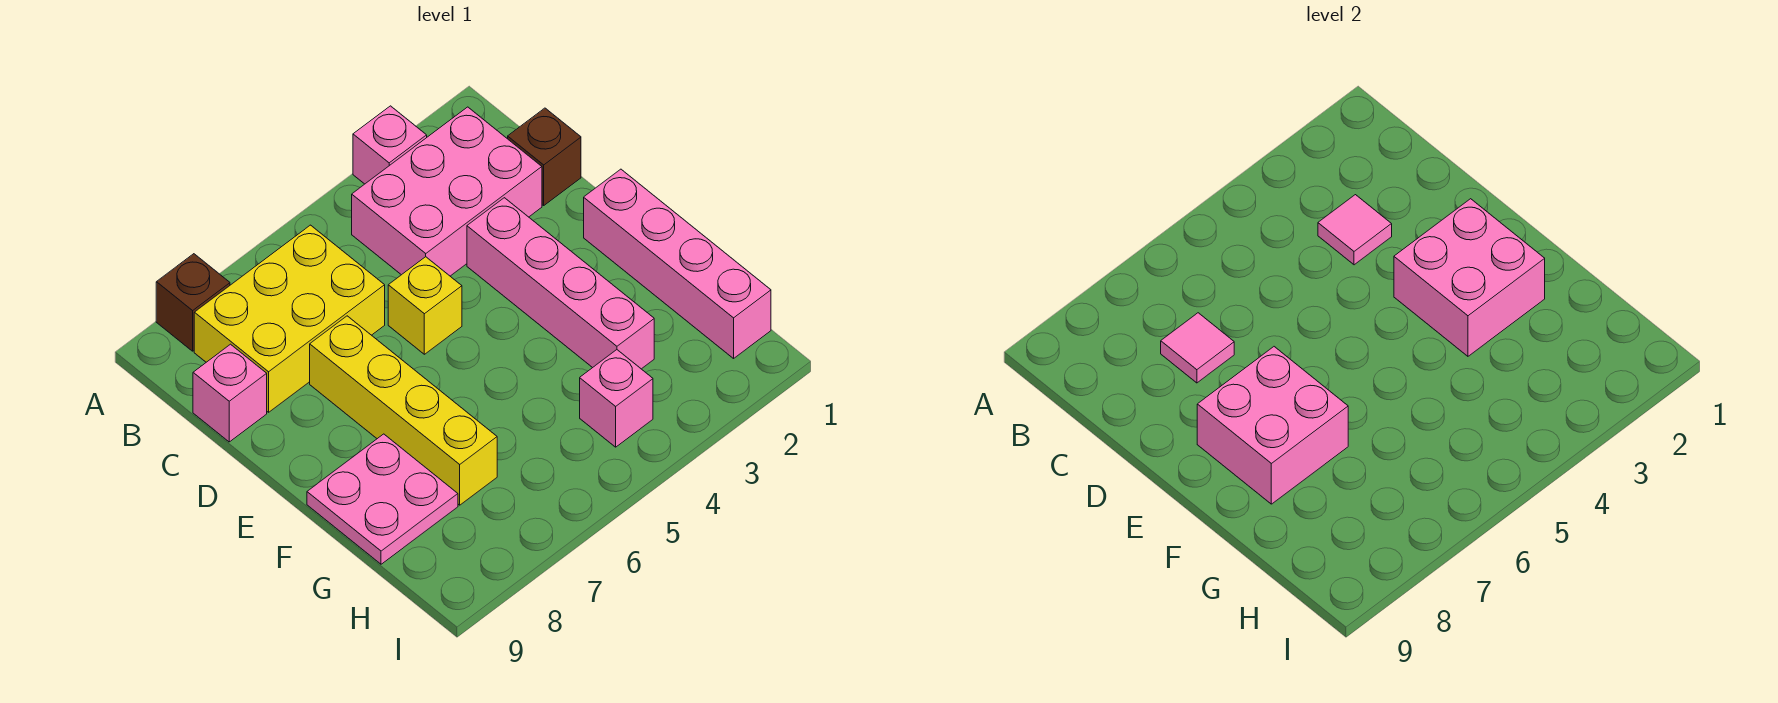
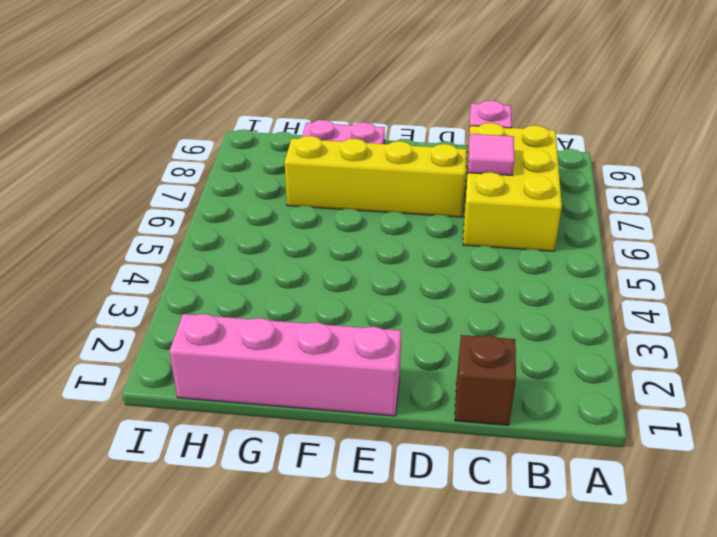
none -> pink 1x1 brick [353,106,427,184]
none -> brown 1x1 brick [156,254,230,351]
none -> pink 2x3 brick [352,107,542,276]

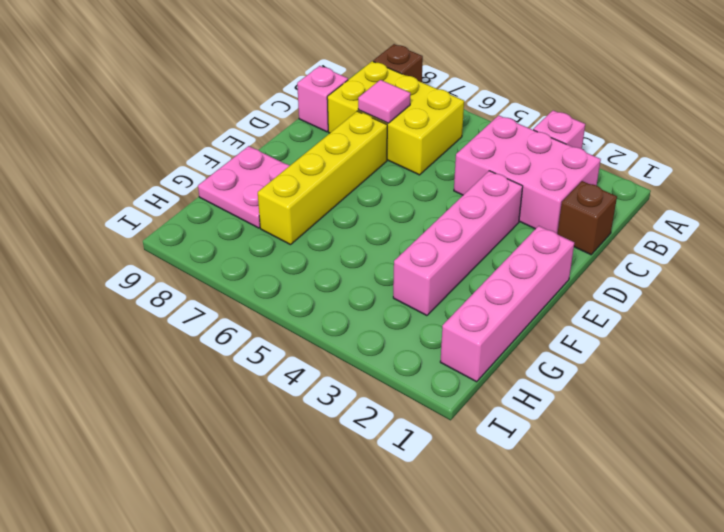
none -> yellow 1x1 brick [388,257,462,354]
none -> pink 1x1 brick [580,350,653,447]
none -> pink 1x1 tile [1318,195,1392,265]

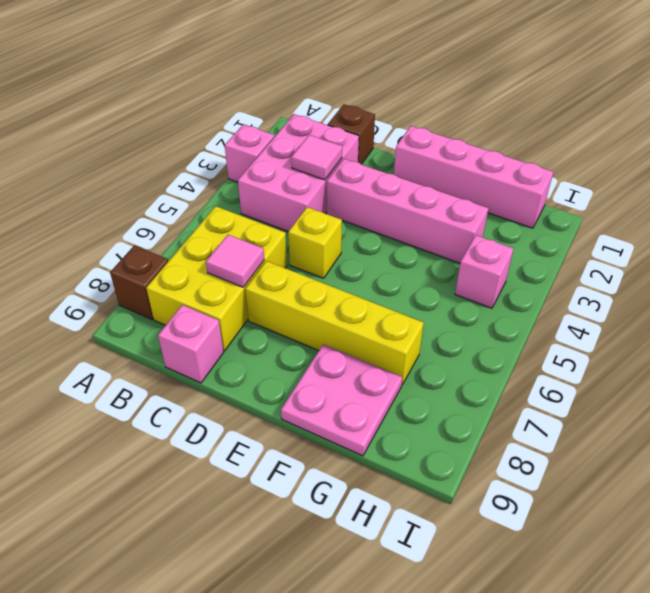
none -> pink 2x2 brick [1394,199,1545,356]
none -> pink 2x2 brick [1197,347,1348,504]

